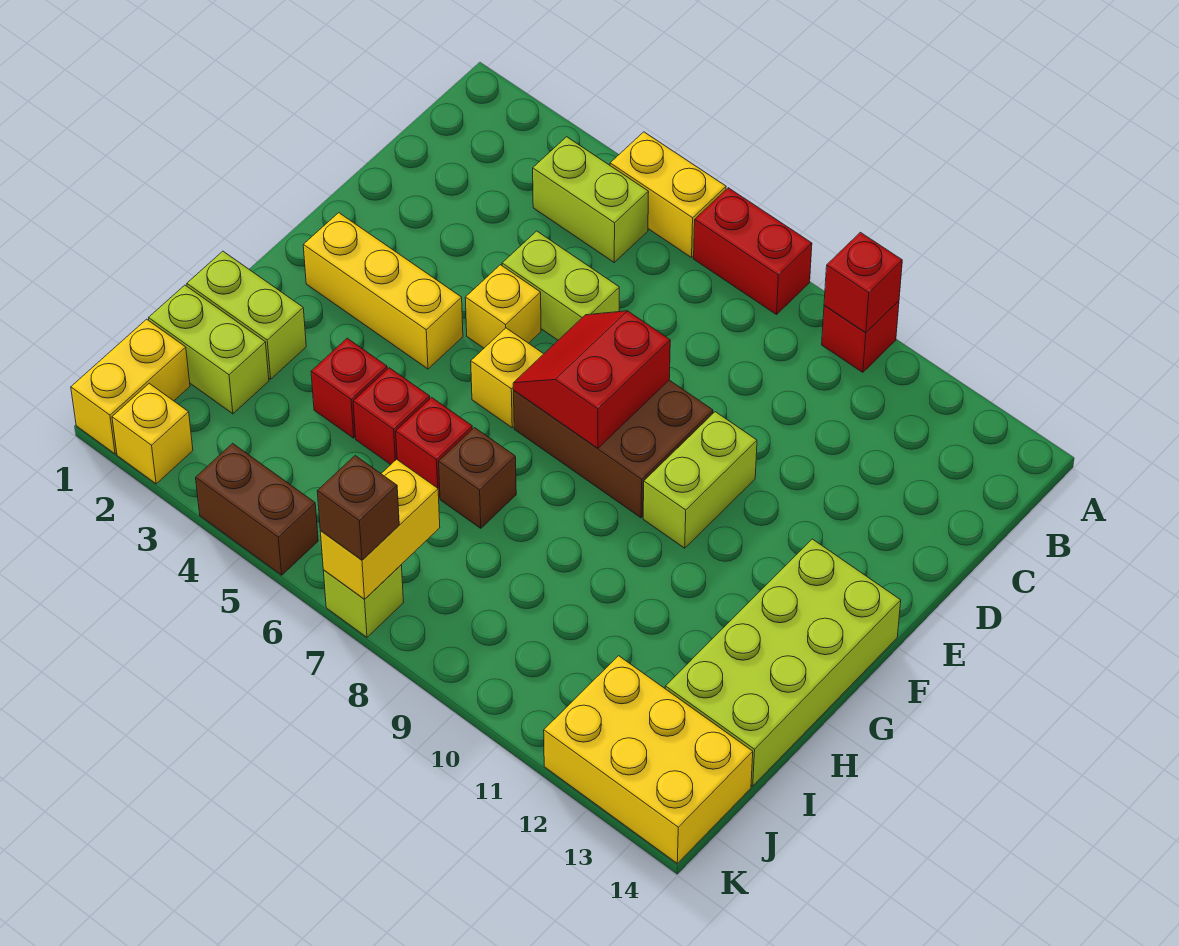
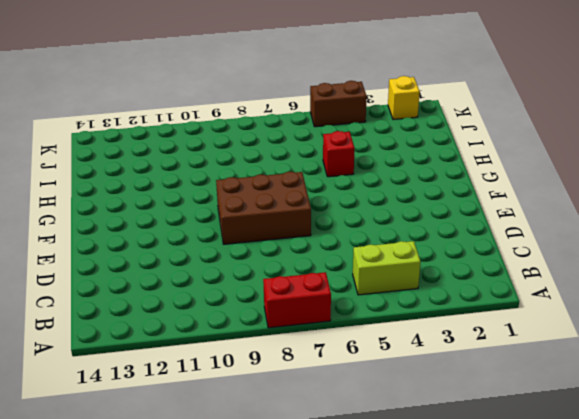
none -> yellow 1x2 brick [610,132,726,258]
none -> red 1x1 brick [822,301,899,372]
none -> lime 1x2 brick [502,231,619,340]

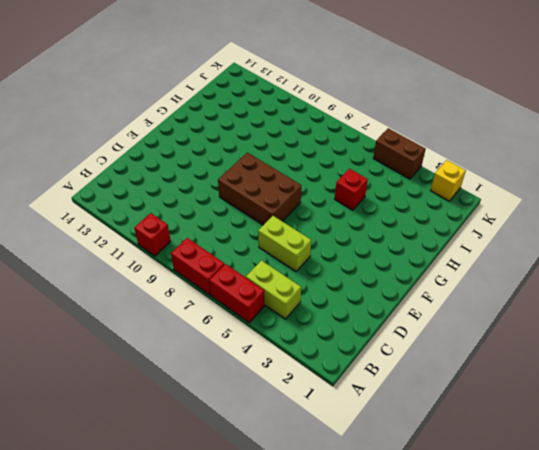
red 1x2 brick [209,264,265,323] -> yellow 1x2 brick [610,132,726,258]
none -> yellow 1x1 brick [465,265,541,348]
none -> lime 1x2 brick [643,412,757,548]
none -> yellow 1x3 brick [303,213,463,369]

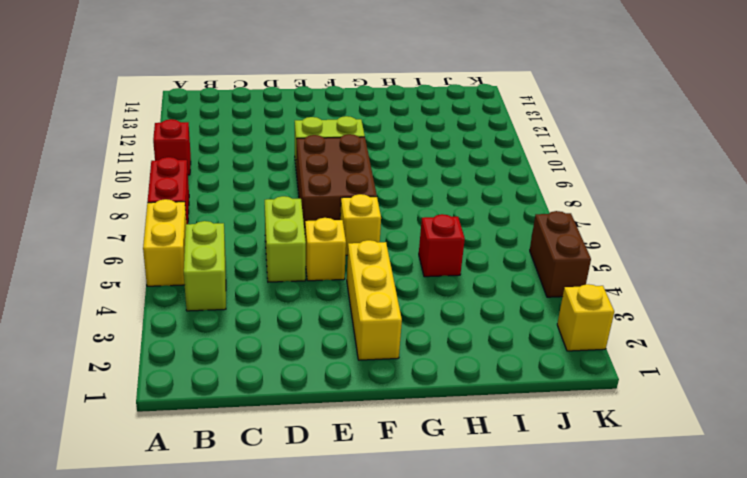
none -> lime 2x4 brick [665,539,901,786]
none -> lime 1x2 brick [187,251,306,379]
none -> red 1x1 brick [311,338,387,438]

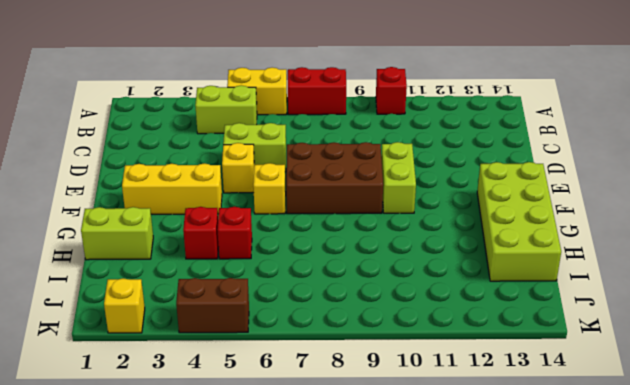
none -> red 1x1 brick [396,397,472,497]
none -> brown 1x1 brick [439,428,516,528]
none -> lime 1x2 brick [149,285,269,414]

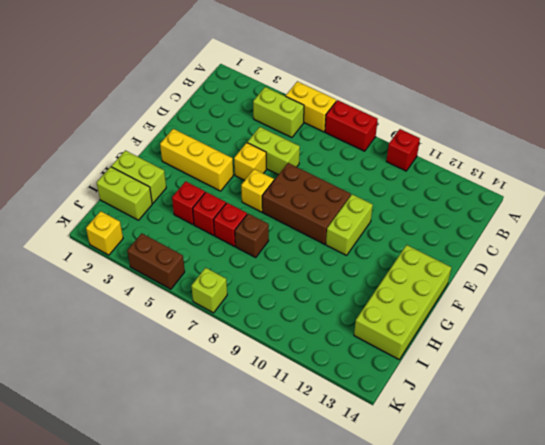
none -> yellow 1x2 brick [71,319,190,454]
none -> yellow 2x3 brick [544,656,753,863]
none -> red 1x1 brick [824,232,902,333]

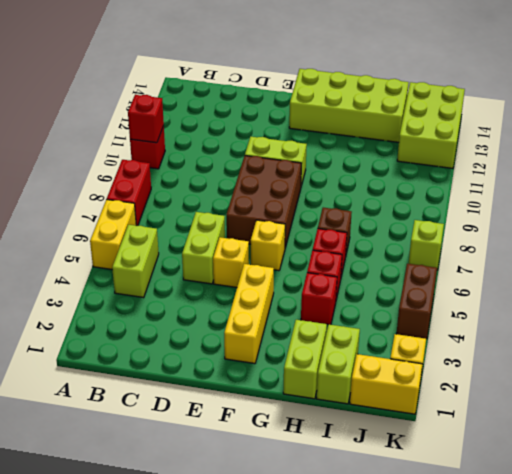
lime 2x3 brick [397,82,465,168] -> yellow 2x3 brick [544,656,753,863]
none -> red 2x2 slope [513,311,670,448]
none -> yellow 1x2 brick [320,459,440,599]
none -> brown 1x1 brick [317,456,399,560]

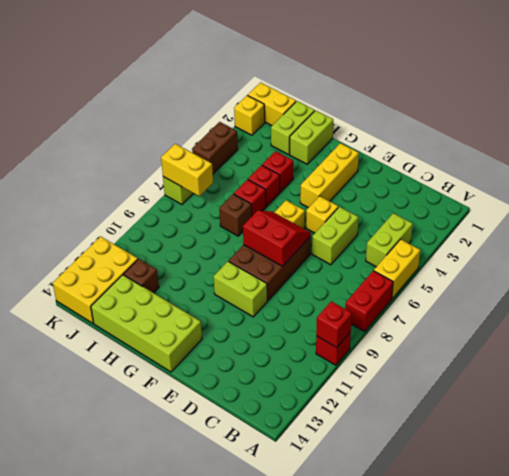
brown 1x1 brick [123,259,159,293] -> brown 1x1 brick moved to [317,456,399,560]

